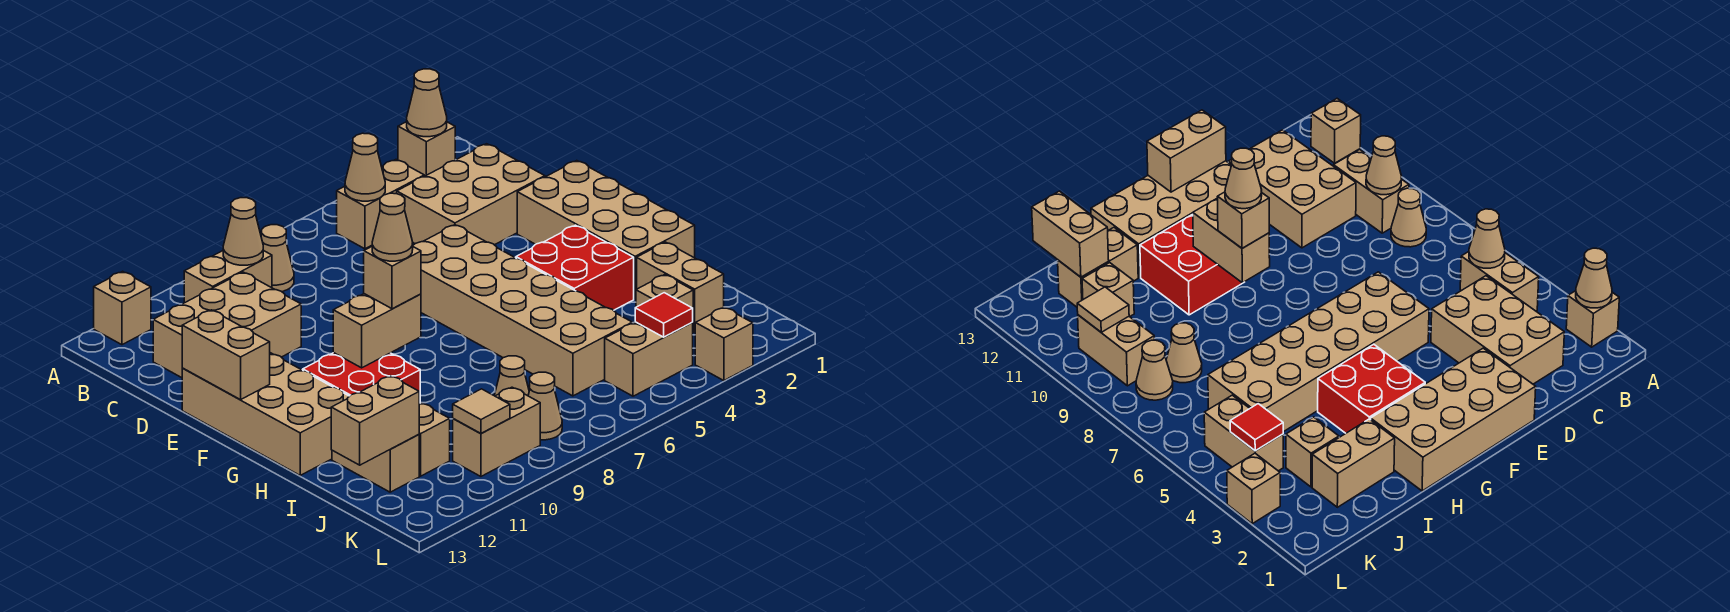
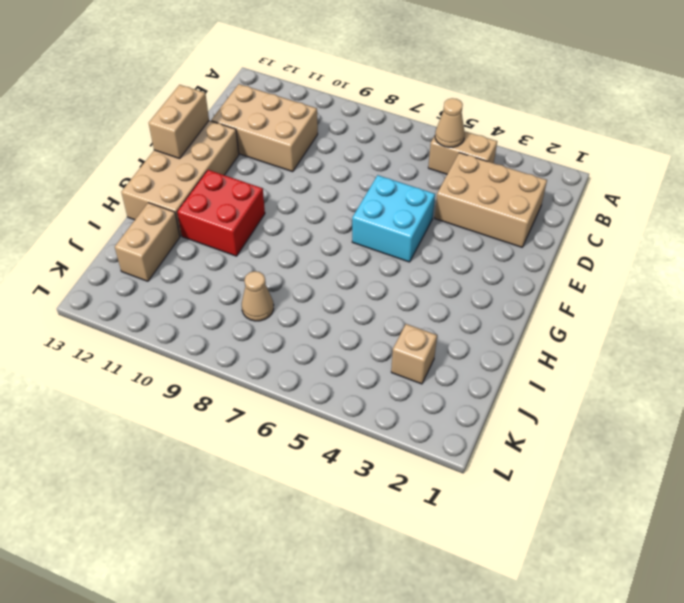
cyan 2x2 brick [352,175,435,262] -> tan 2x6 brick [413,225,632,396]
none -> tan 1x1 brick [398,122,455,176]
none -> tan 1x1 brick [94,271,151,345]
none -> tan 1x1 cone [261,225,294,292]
none -> tan 1x2 brick [184,250,272,303]

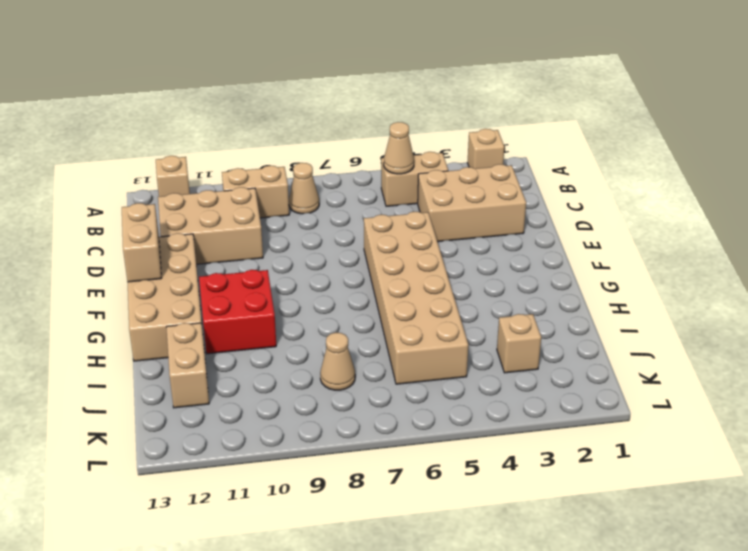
none -> tan 2x4 brick [517,161,695,299]
none -> red 2x2 brick [516,225,634,310]
none -> tan 1x2 brick [637,242,724,332]
none -> tan 1x1 brick [419,403,450,476]

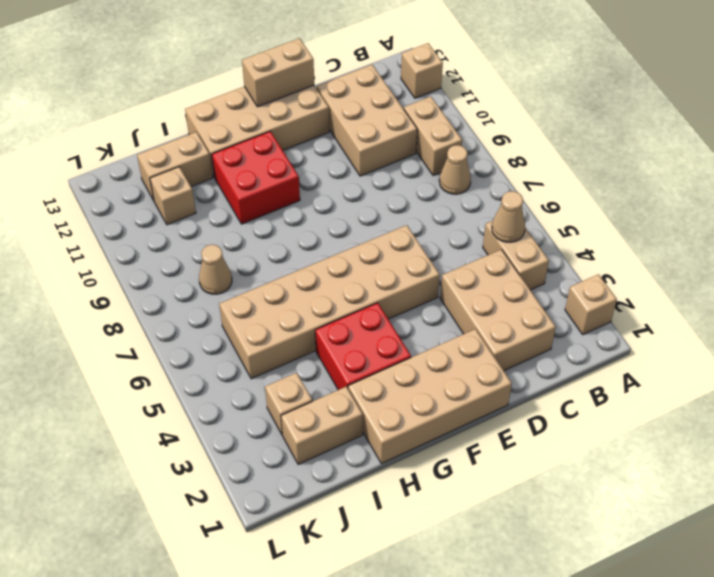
none -> tan 1x2 brick [605,322,693,396]
none -> tan 1x1 cone [528,372,562,440]
none -> tan 1x2 brick [453,387,540,476]
none -> tan 1x1 brick [695,307,753,381]

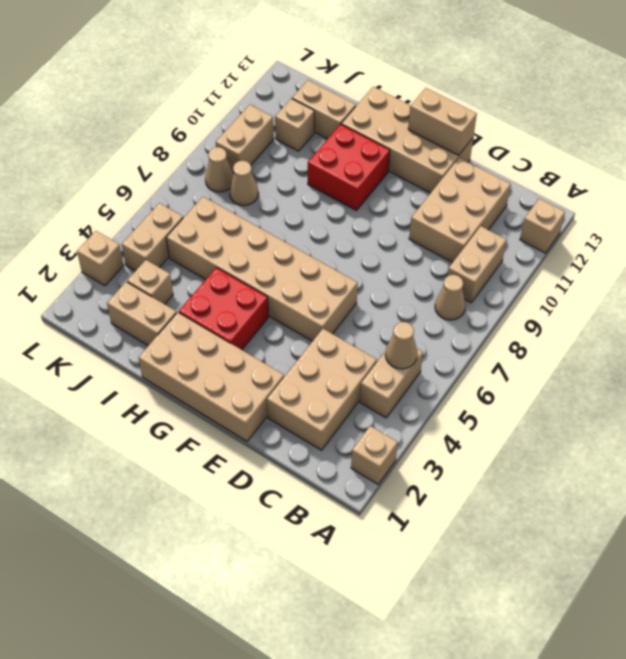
none -> tan 1x1 cone [407,69,447,137]
none -> tan 1x1 cone [223,198,263,265]
none -> tan 1x2 brick [333,294,421,368]
none -> tan 1x2 brick [331,376,419,465]

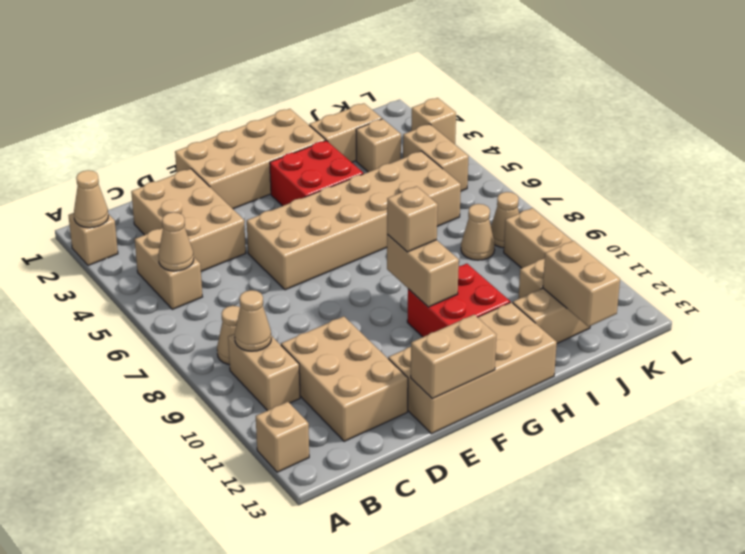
none -> red 1x1 tile [635,293,693,337]
none -> tan 1x1 tile [453,389,510,434]
none -> tan 1x1 cone [372,193,413,261]

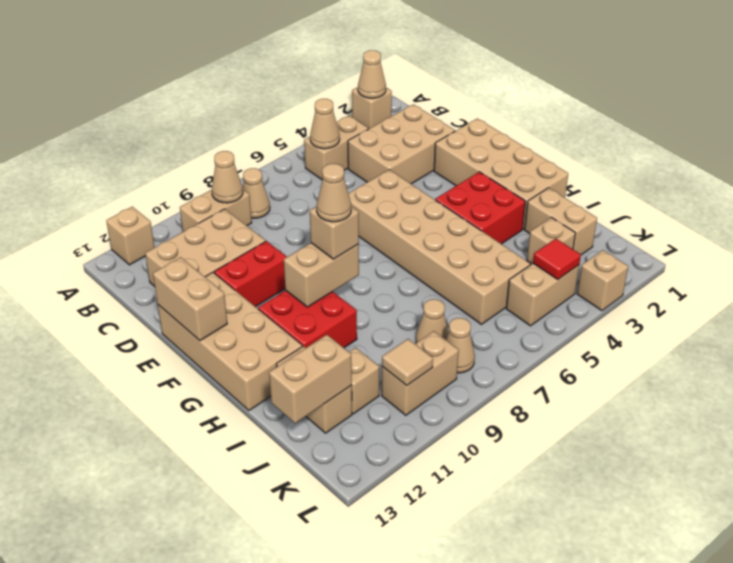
red 1x2 brick [214,241,287,307] -> none

